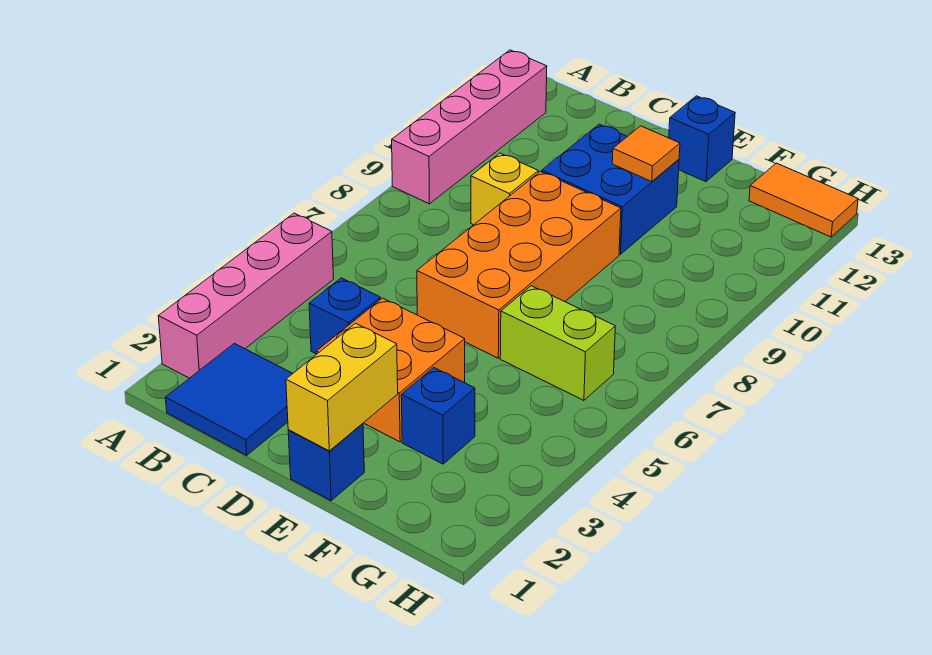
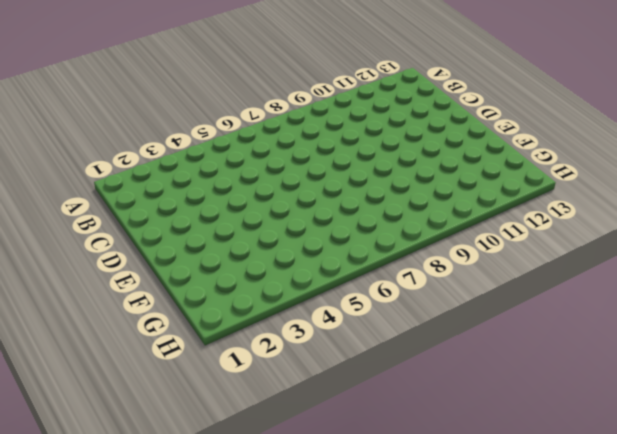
none -> pink 1x4 brick [158,213,334,378]
none -> pink 1x4 brick [392,50,547,204]
none -> blue 2x2 tile [165,343,293,455]

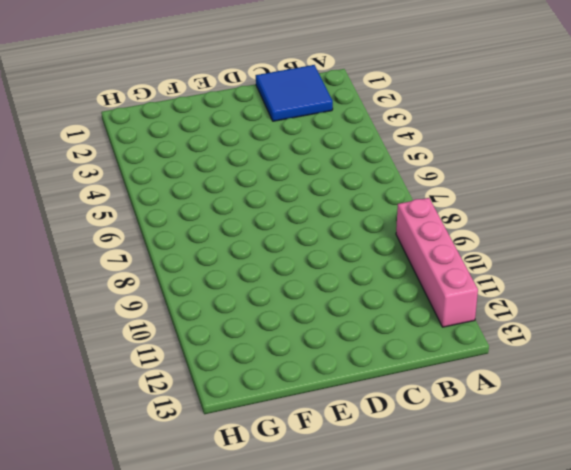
none -> pink 1x4 brick [158,213,334,378]
none -> blue 1x1 brick [309,278,381,354]
none -> yellow 1x1 brick [471,153,538,225]

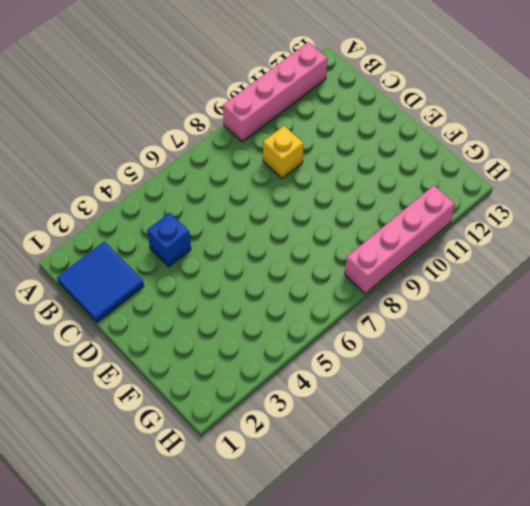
pink 1x4 brick [345,185,455,294] -> pink 1x4 brick moved to [158,213,334,378]
none -> orange 2x2 brick [316,298,465,442]
none -> orange 2x4 brick [417,172,621,358]
none -> blue 2x2 brick [542,124,679,254]

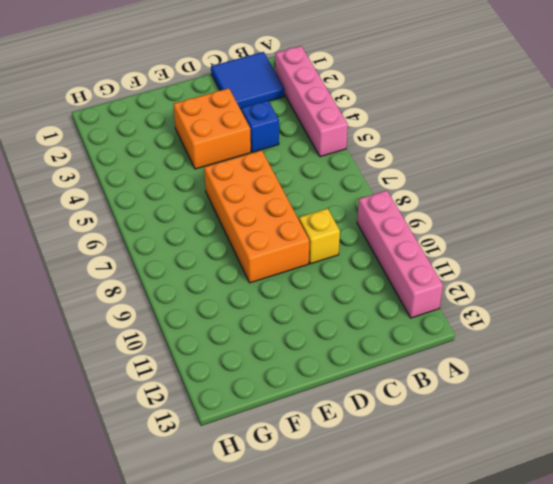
none -> blue 2x2 brick [542,124,679,254]
none -> blue 1x1 brick [288,424,364,500]
none -> blue 1x1 brick [669,96,735,182]

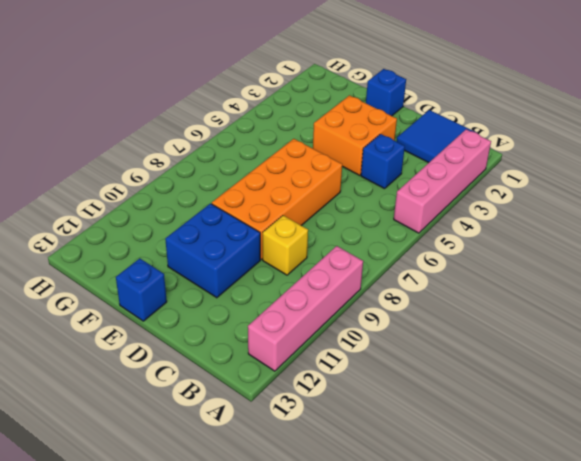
none -> blue 1x1 brick [401,367,475,464]
none -> lime 1x2 brick [500,286,615,400]
none -> orange 1x2 tile [749,163,858,237]

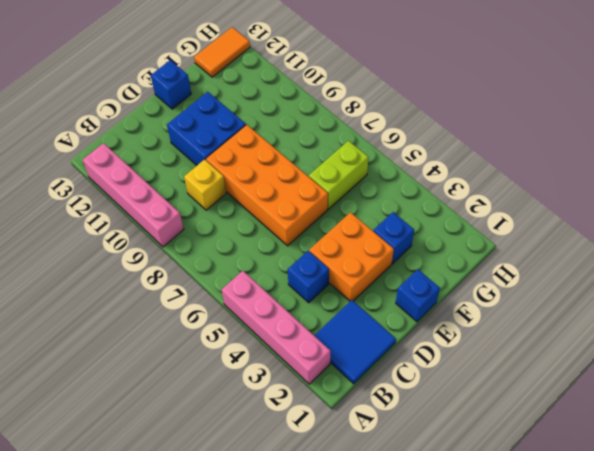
none -> yellow 1x2 brick [286,323,398,451]
none -> orange 1x1 tile [612,126,680,181]

